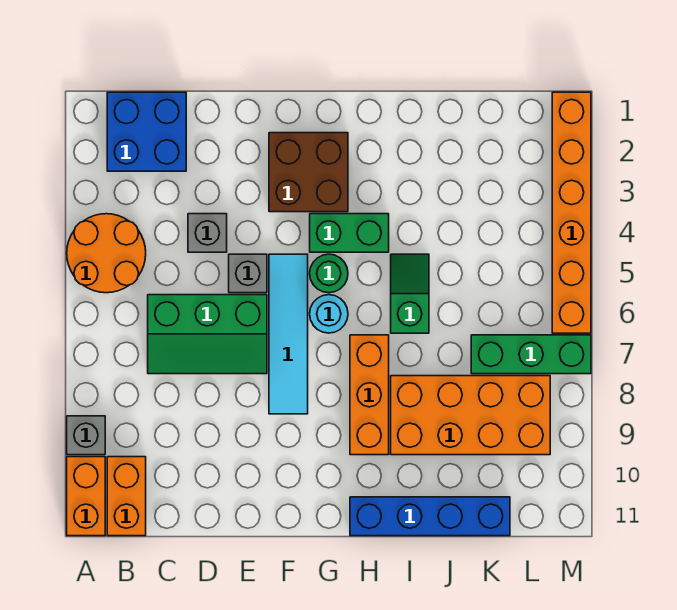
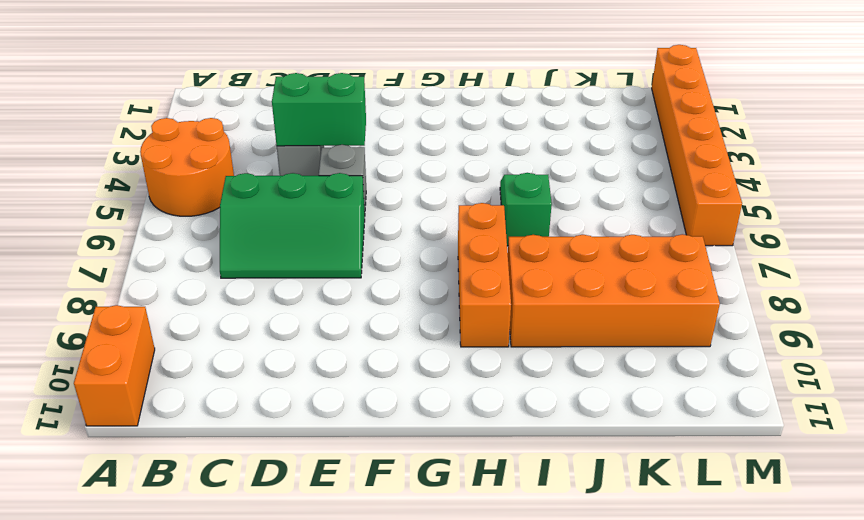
green 1x2 brick [272,73,366,146] -> green 1x2 brick moved to [310,214,389,252]
none -> grey 1x1 brick [67,416,105,455]
none -> blue 2x2 brick [107,92,186,171]
none -> orange 1x2 brick [107,457,146,536]

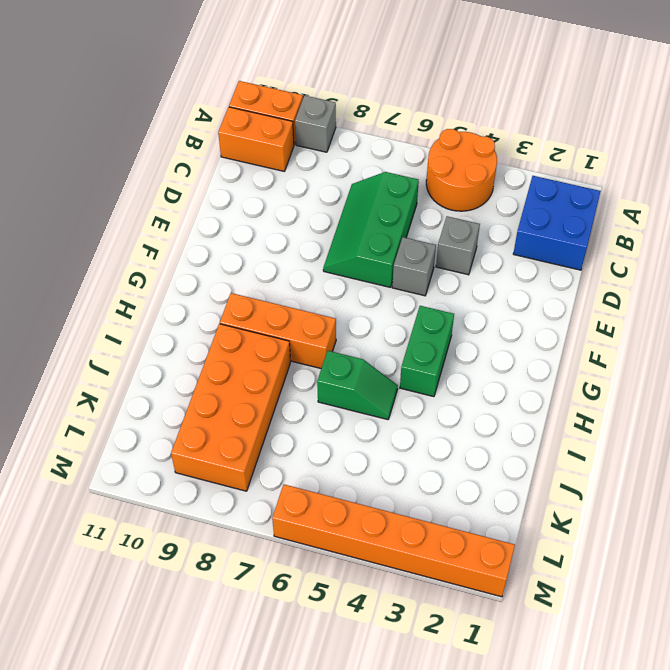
none -> brown 2x2 brick [269,133,348,212]
none -> cyan 1x4 tile [269,254,308,414]
none -> green 1x1 round brick [310,254,348,293]

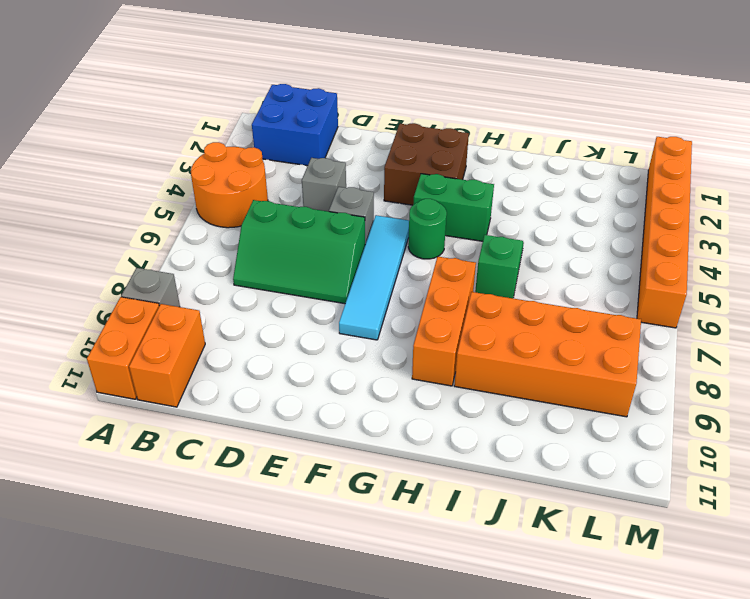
none -> cyan 1x1 round brick [310,295,348,333]
none -> blue 1x4 brick [350,497,510,536]
none -> green 1x3 brick [471,335,591,374]

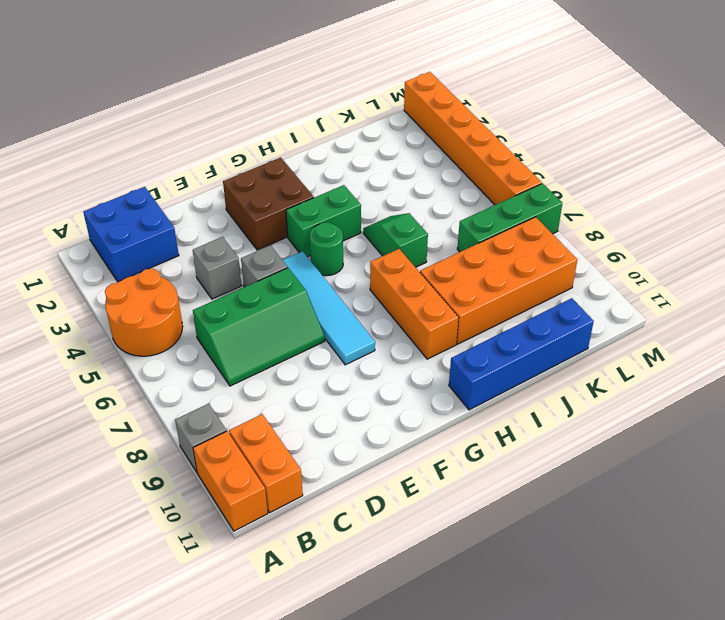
none -> cyan 1x1 round brick [310,295,348,333]

